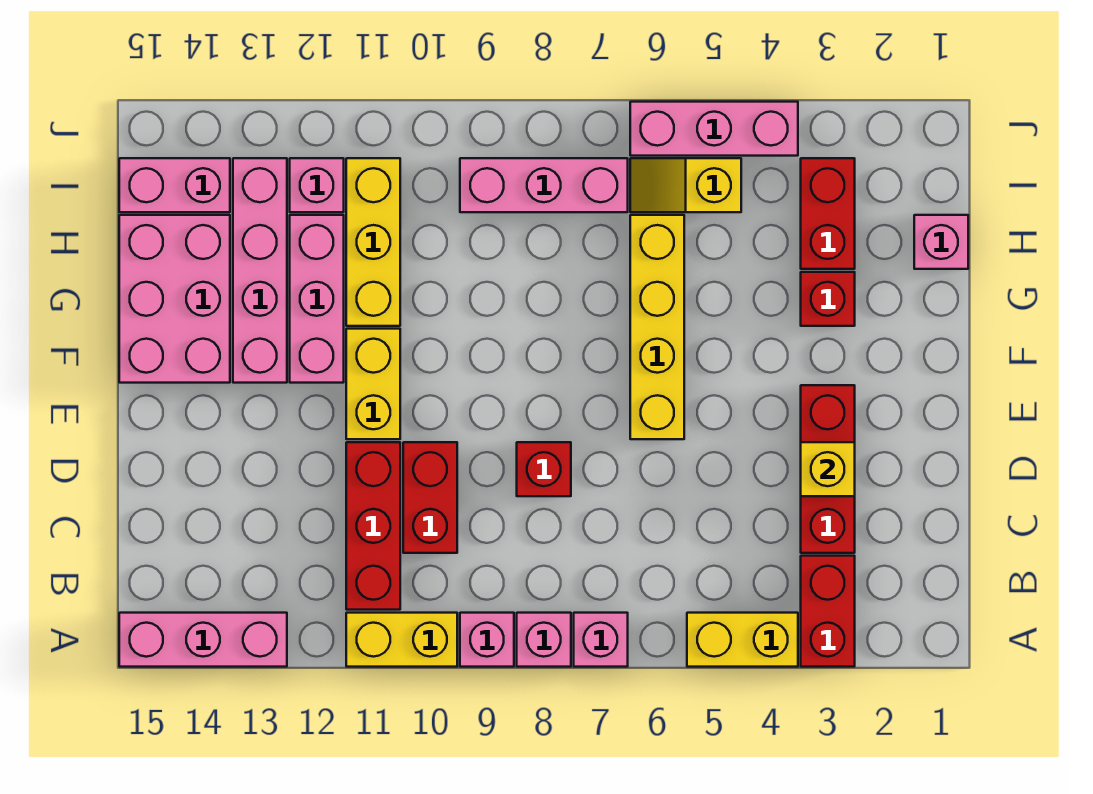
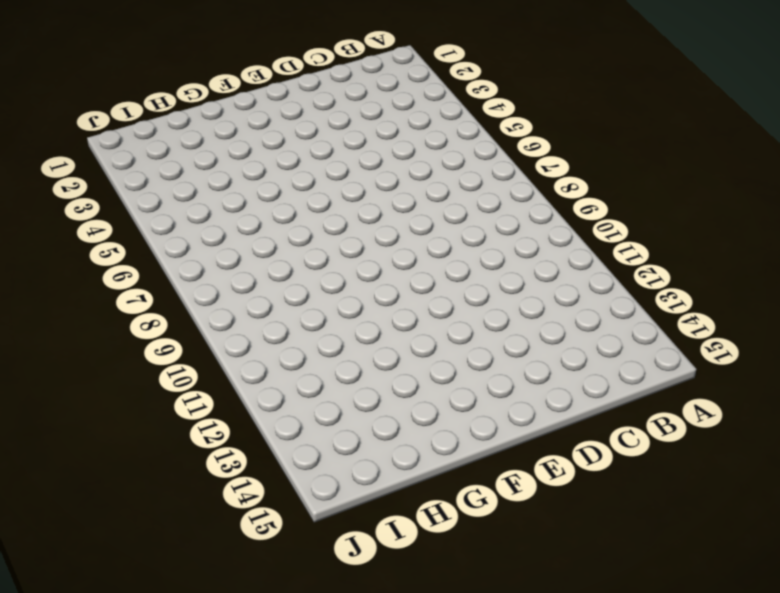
none -> red 1x2 brick [801,556,855,667]
none -> yellow 1x2 brick [687,613,798,667]
none -> pink 1x1 brick [574,613,628,667]

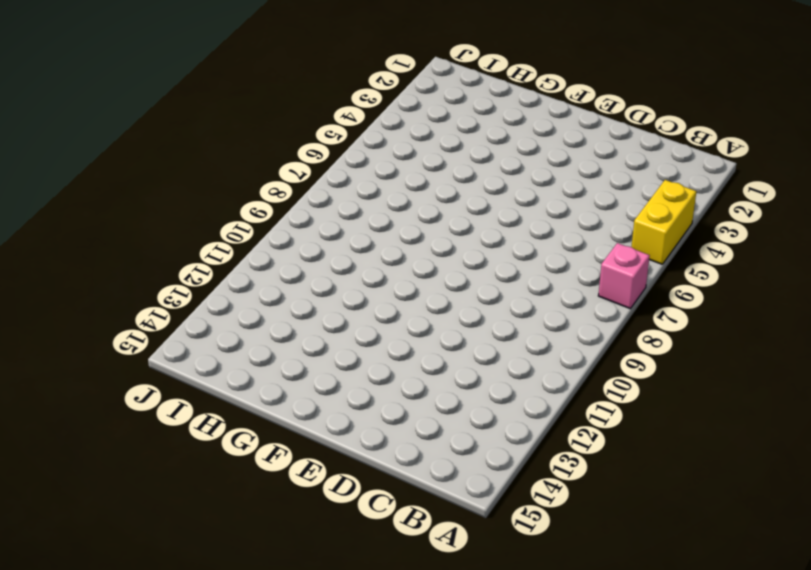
none -> red 1x2 brick [801,556,855,667]
none -> pink 1x1 brick [517,613,571,667]
none -> pink 1x1 brick [460,613,514,667]

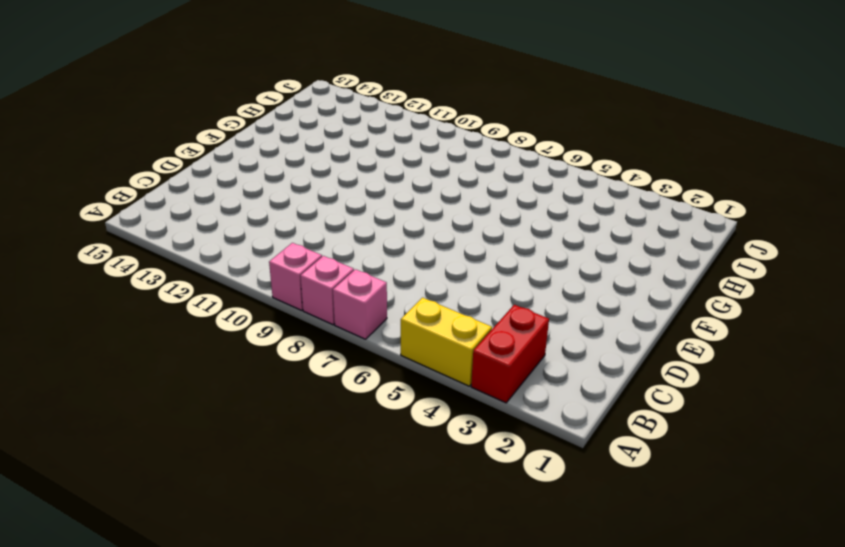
none -> yellow 1x2 brick [346,613,457,667]
none -> pink 1x3 brick [119,613,287,667]
none -> red 1x3 brick [346,442,400,610]

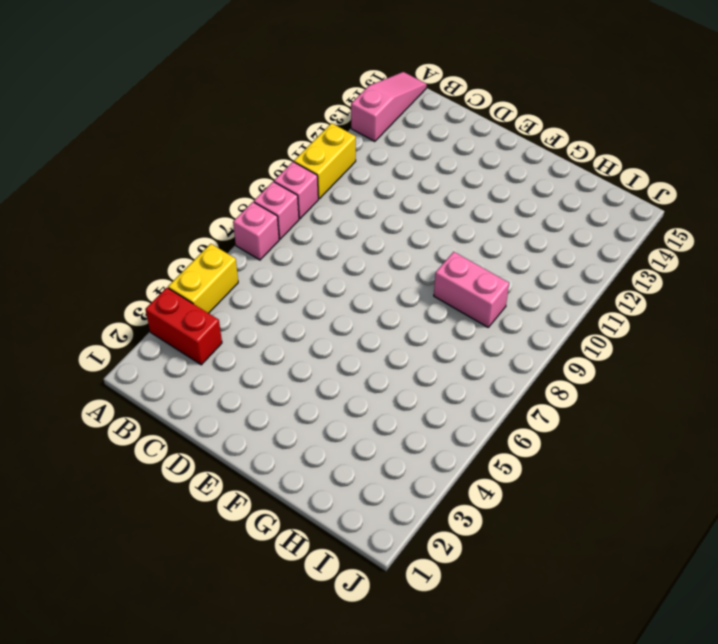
pink 1x3 slope [351,72,427,142] -> pink 1x3 brick [119,613,287,667]
pink 1x2 brick [434,252,509,327] -> pink 1x2 brick turned to [119,158,230,212]
none -> red 1x3 brick [346,442,400,610]
none -> red 1x3 brick [801,385,855,553]
none -> red 1x2 brick [403,442,457,553]

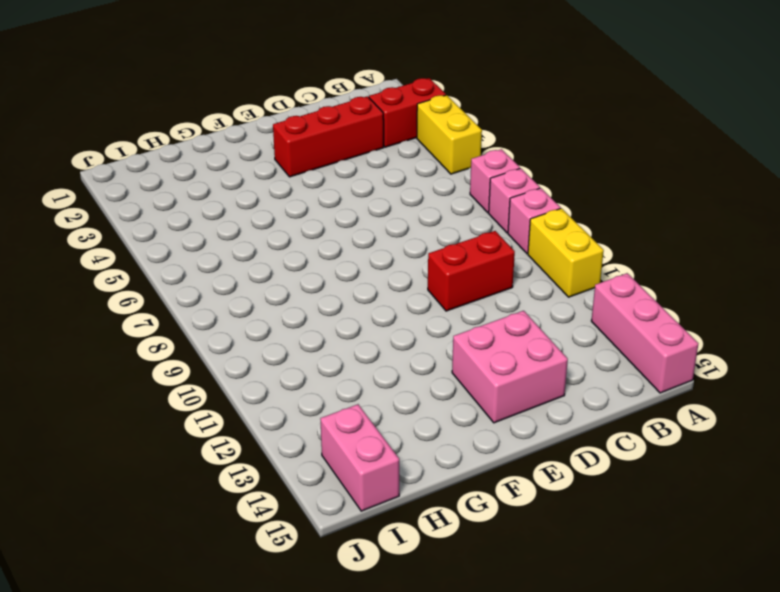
pink 2x2 brick [452,311,568,423] -> none
none -> red 1x3 brick [346,442,400,610]
none -> red 1x1 brick [517,442,571,496]
none -> yellow 1x4 brick [630,215,684,439]

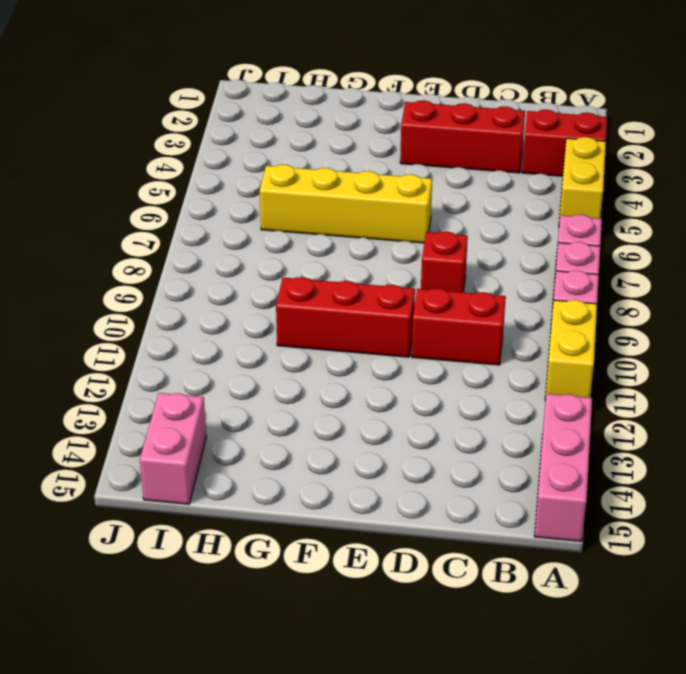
red 1x3 brick [276,277,415,357] -> red 1x3 brick moved to [346,442,400,610]
none -> yellow 1x2 brick [346,329,400,439]
none -> pink 1x3 brick [290,215,344,383]
none -> pink 1x4 brick [233,158,287,383]

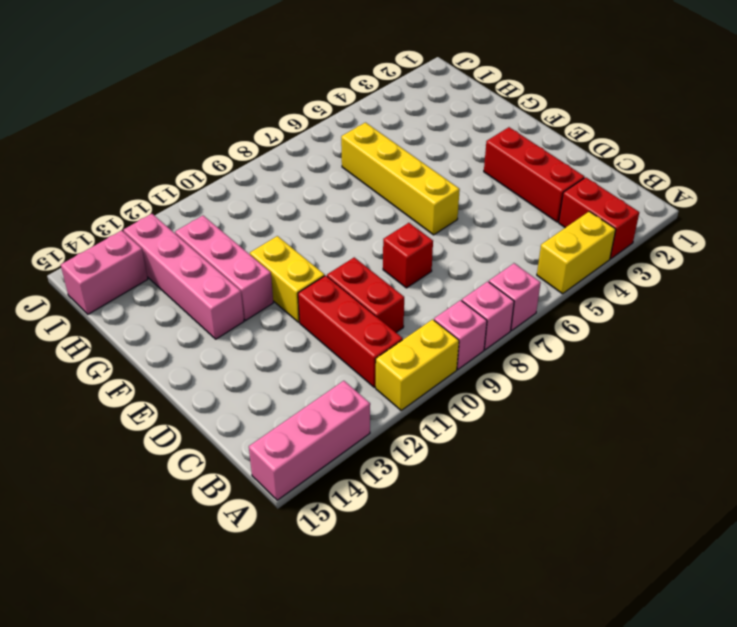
none -> pink 2x3 brick [119,215,230,383]
none -> red 1x1 brick [801,272,855,326]
none -> yellow 1x3 brick [346,158,400,326]

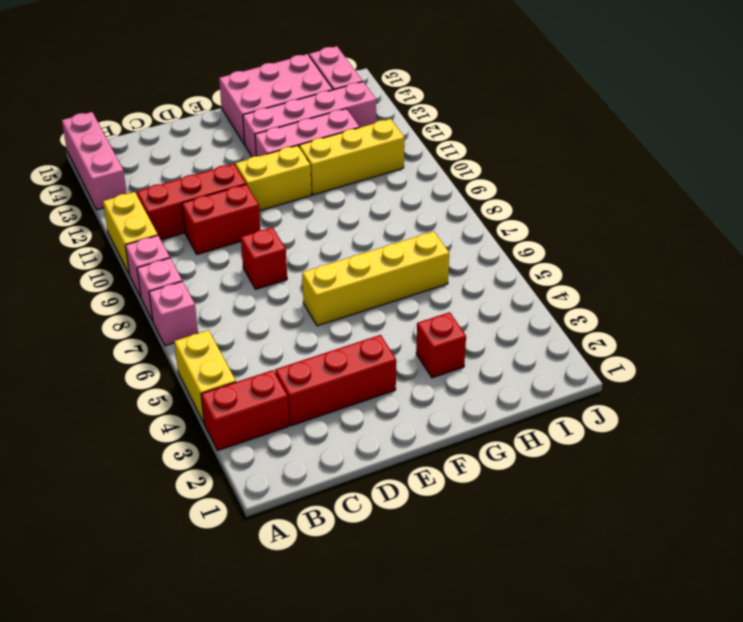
none -> pink 1x1 brick [914,215,968,269]
none -> red 1x2 brick [801,158,855,269]
none -> yellow 1x2 slope [630,158,741,212]

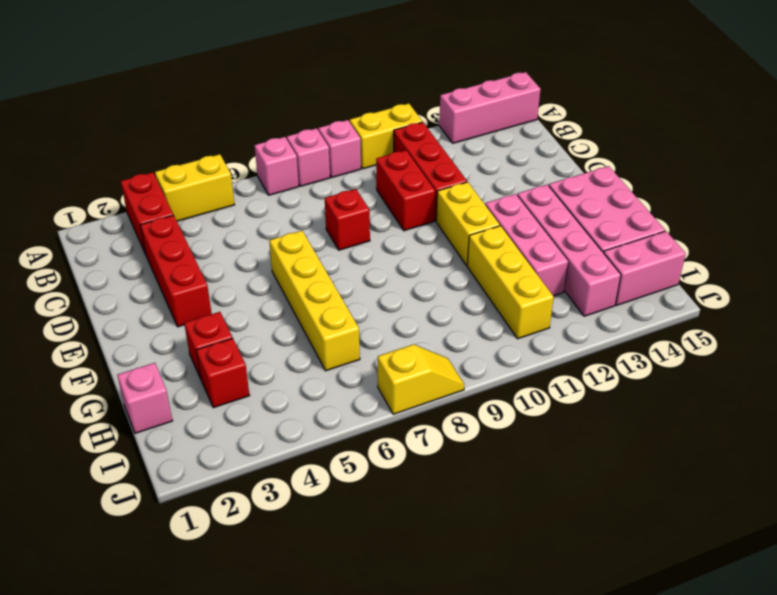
red 1x1 brick [196,338,250,408] -> red 1x2 brick [801,158,855,269]
yellow 1x2 slope [378,344,464,414] -> yellow 1x2 slope moved to [630,158,741,212]
none -> pink 1x3 brick [460,158,628,212]
none -> pink 1x1 brick [290,158,344,212]
none -> pink 1x3 brick [630,102,798,156]

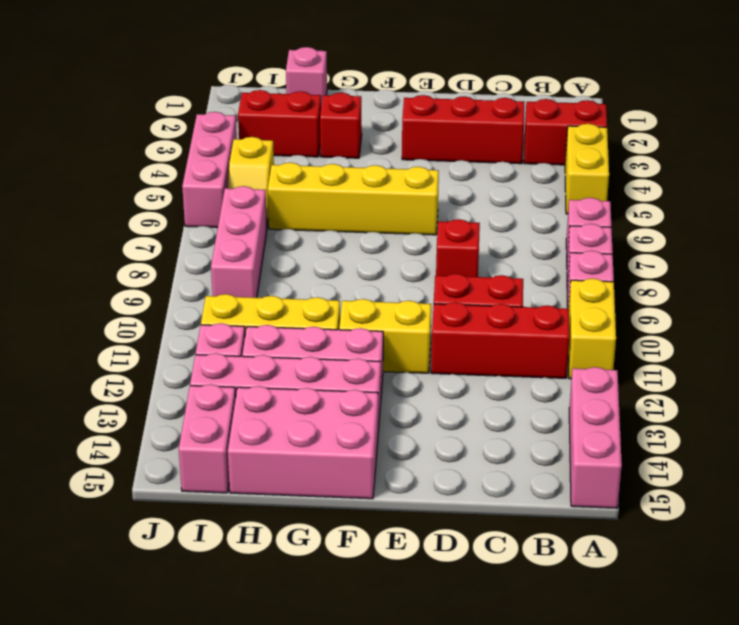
none -> yellow 1x1 brick [801,442,855,496]

